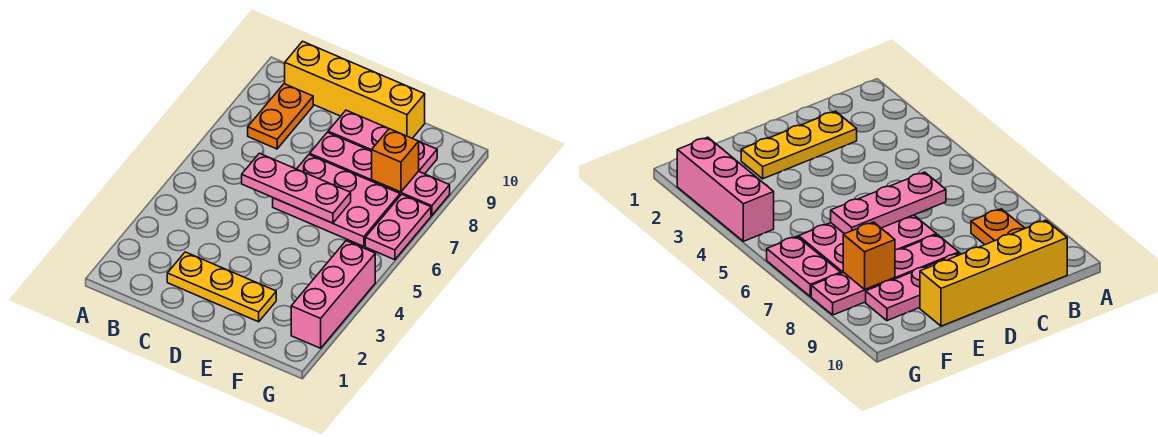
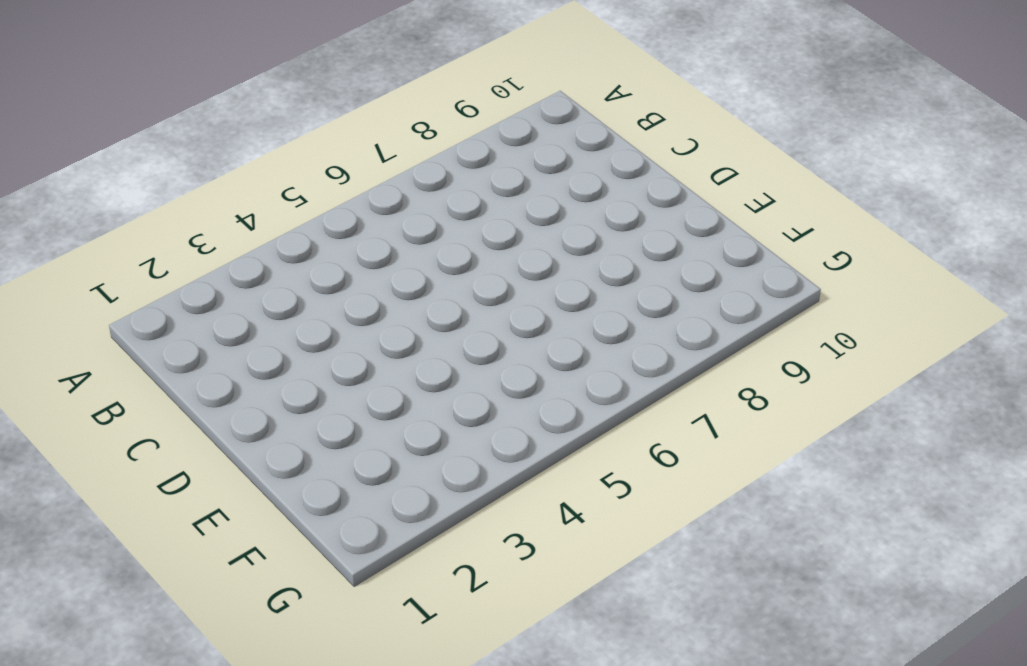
none -> orange 1x2 plate [248,84,313,149]
none -> yellow 1x4 brick [285,41,425,138]

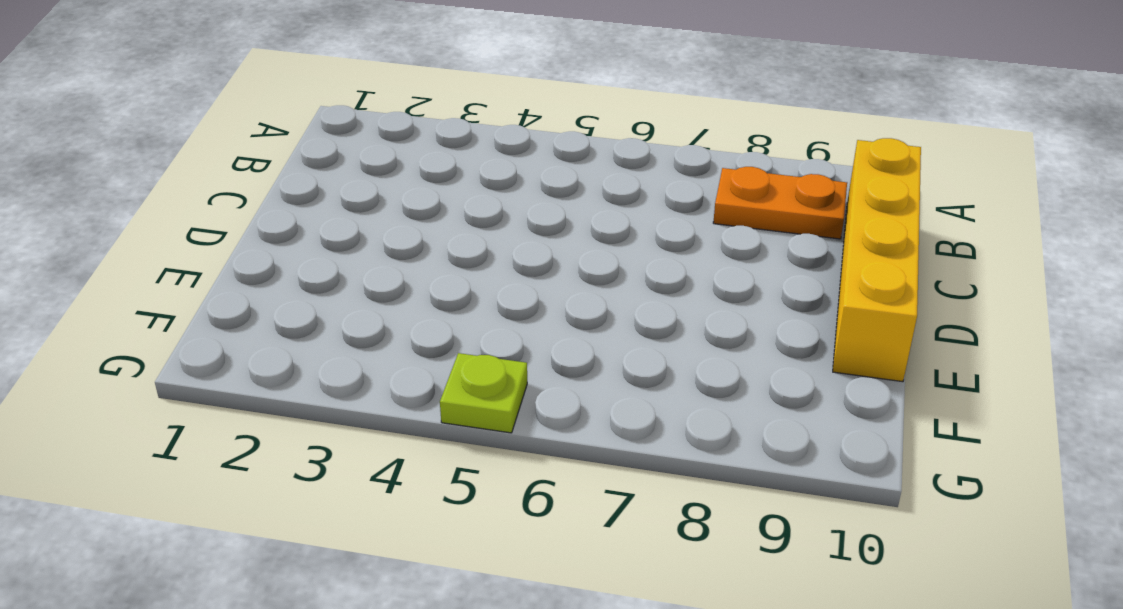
lime 1x1 plate [440,353,527,433] -> none
none -> yellow 1x3 plate [167,252,276,322]
none -> pink 2x3 plate [273,155,400,246]

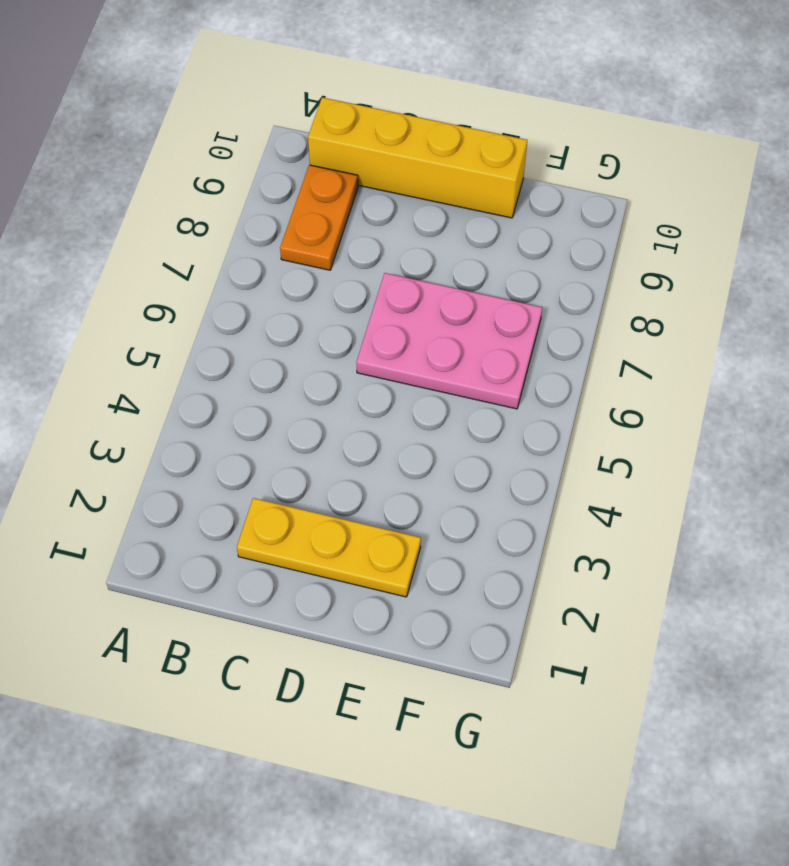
none -> pink 1x4 plate [310,132,450,215]
none -> pink 1x3 plate [328,110,437,174]

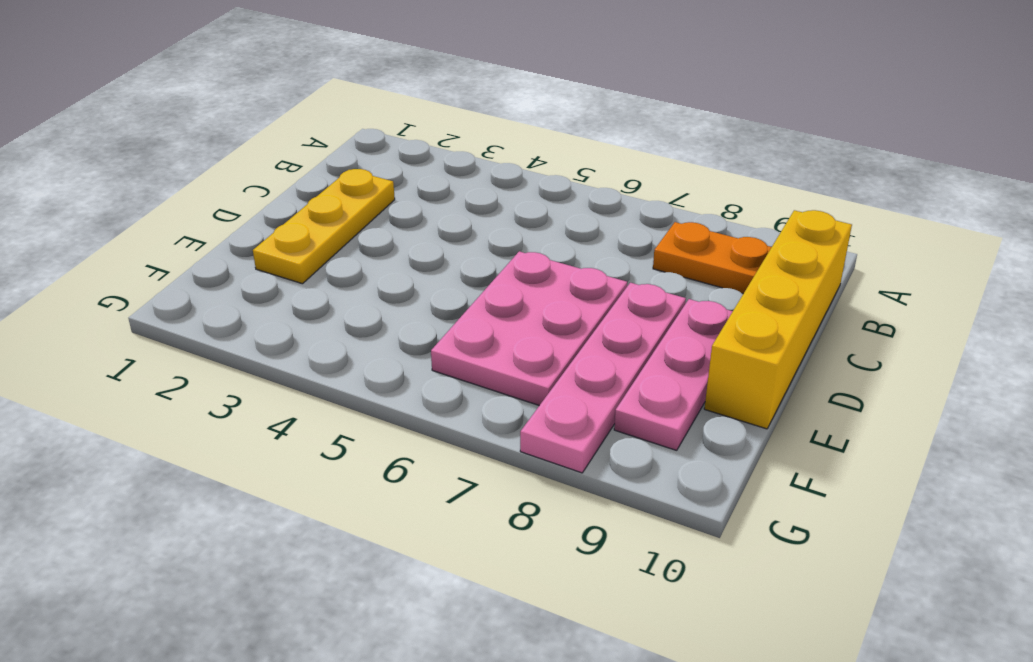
none -> pink 1x3 brick [291,241,375,348]
none -> pink 1x2 plate [365,194,431,260]

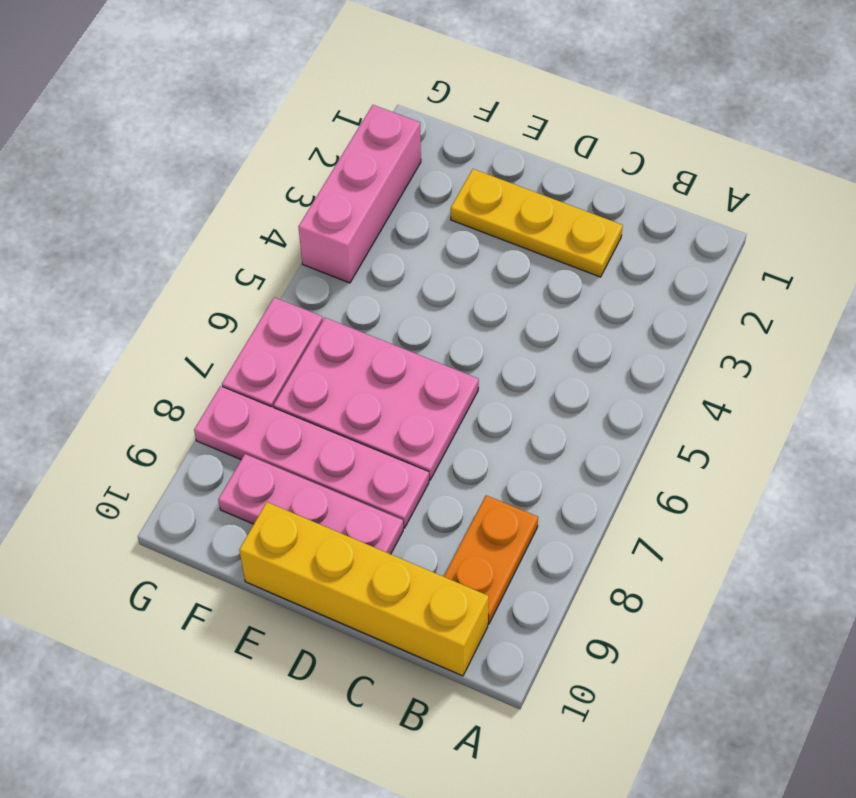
none -> pink 1x3 plate [242,153,351,223]
none -> orange 1x1 brick [371,129,419,192]

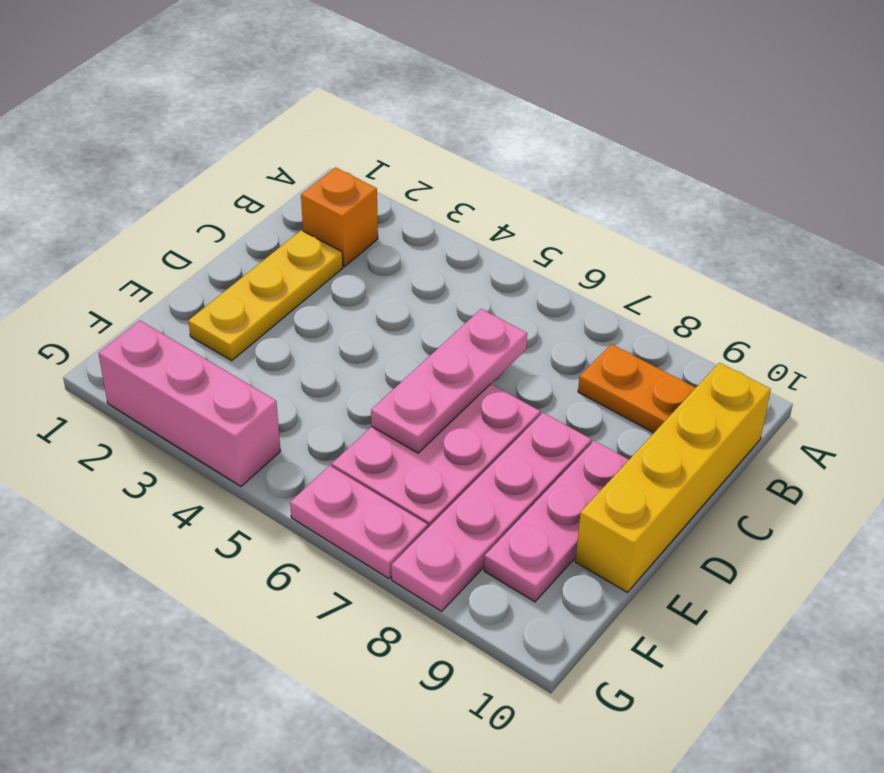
orange 1x1 brick [301,167,378,267] -> orange 1x1 brick moved to [371,129,419,192]

